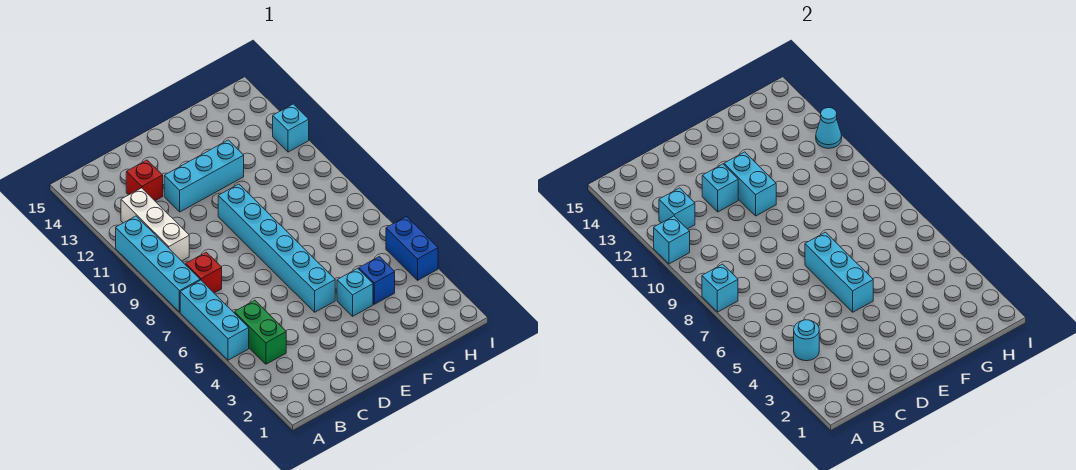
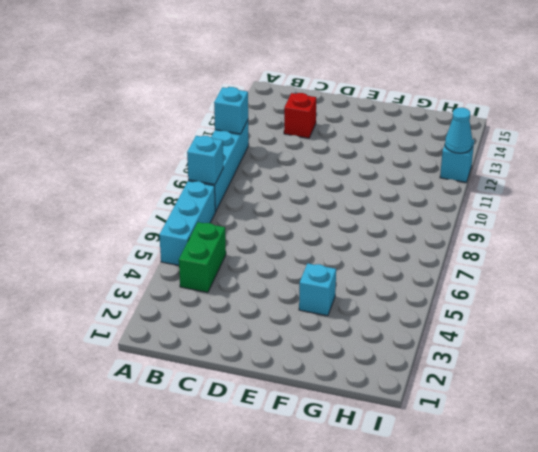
none -> red 1x1 brick [186,252,222,293]
none -> white 1x3 brick [121,188,189,261]
none -> cyan 1x3 brick [164,140,244,212]

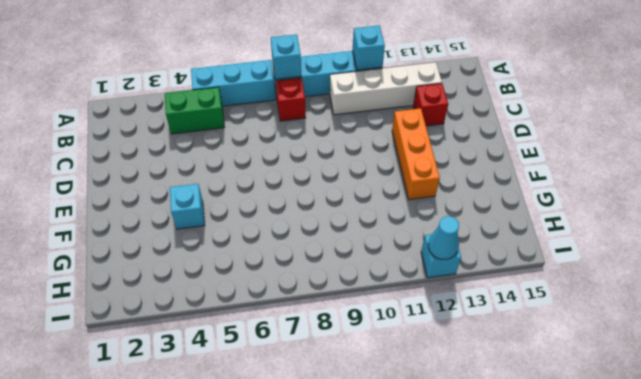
white 1x4 brick [330,62,442,115] -> white 1x3 brick [121,188,189,261]
orange 1x3 brick [392,108,440,200] -> cyan 1x3 brick [164,140,244,212]
none -> cyan 1x6 brick [218,184,335,312]
none -> blue 1x1 brick [359,256,395,304]
none -> blue 1x2 brick [386,217,438,280]

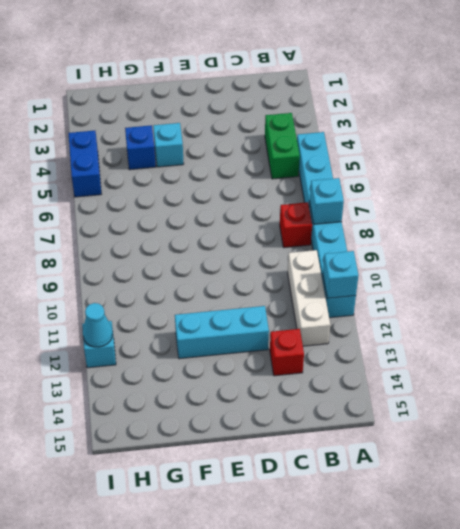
none -> cyan 1x6 brick [218,184,335,312]
none -> cyan 1x1 round brick [794,320,819,361]
none -> cyan 1x1 brick [659,188,695,229]

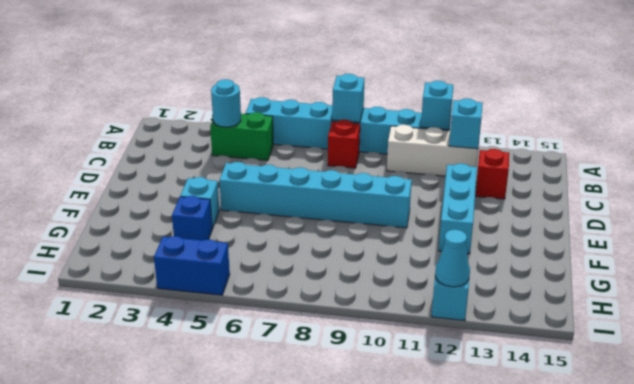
none -> cyan 1x1 brick [702,164,738,212]
none -> cyan 1x3 brick [805,232,873,312]
none -> cyan 1x2 brick [724,152,776,216]

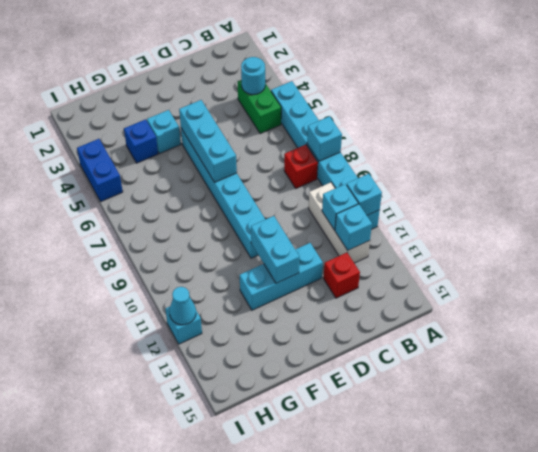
cyan 1x1 brick [322,184,358,230] -> cyan 1x1 brick moved to [702,164,738,212]

